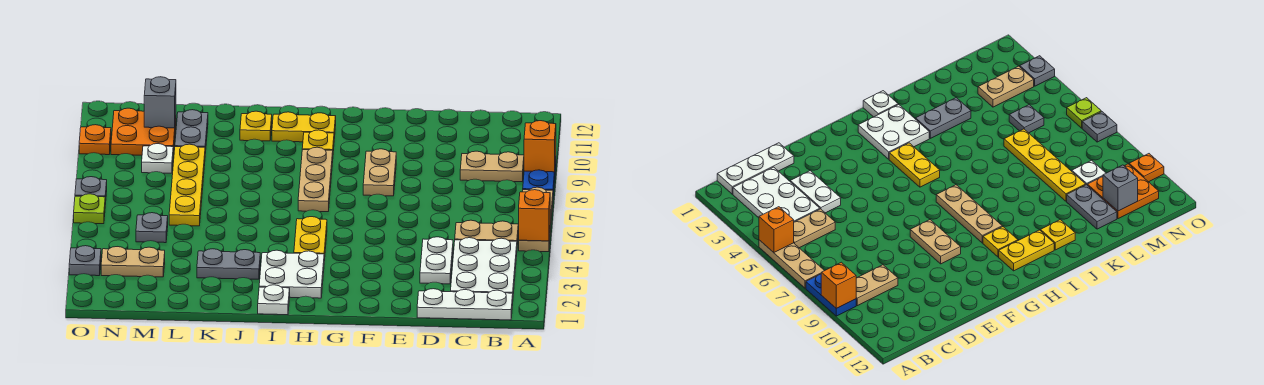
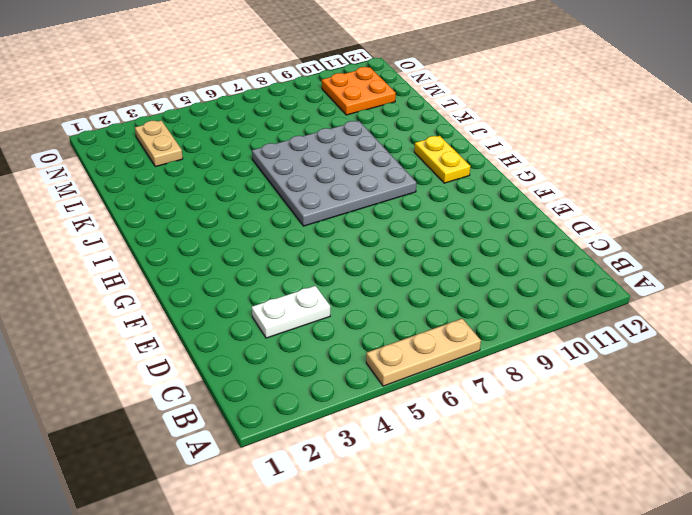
grey 4x4 plate [252,121,416,226] -> tan 1x3 plate [298,147,333,212]
none -> blue 1x2 plate [523,160,556,195]
none -> white 1x3 plate [417,289,513,320]
none -> white 2x3 plate [451,238,517,294]

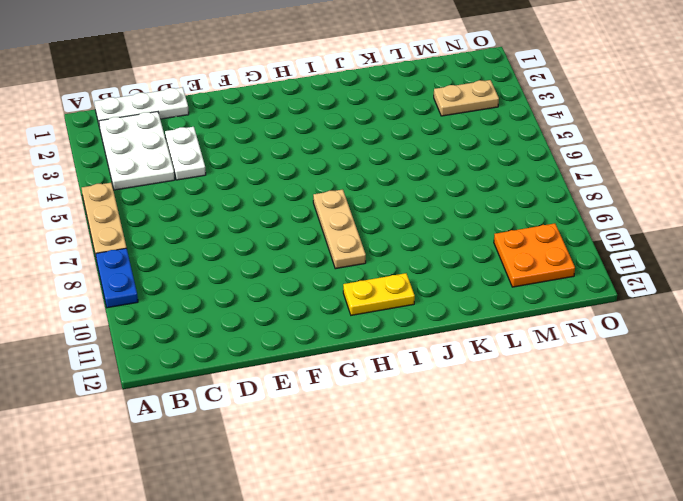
none -> tan 1x2 plate [455,220,518,245]
none -> tan 1x2 plate [460,151,524,182]
none -> tan 1x2 plate [363,149,396,196]

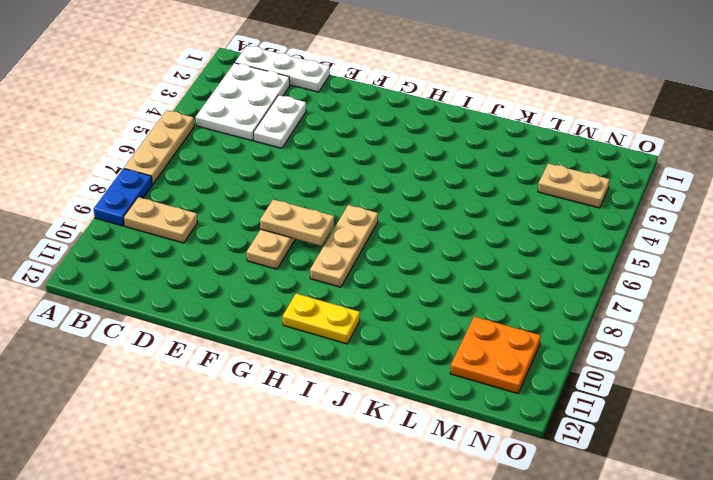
tan 1x2 plate [260,199,334,246] -> tan 1x2 plate moved to [455,220,518,245]
none -> white 2x2 plate [259,250,324,298]
none -> yellow 1x2 plate [294,217,327,261]
none -> yellow 1x1 plate [302,130,334,151]

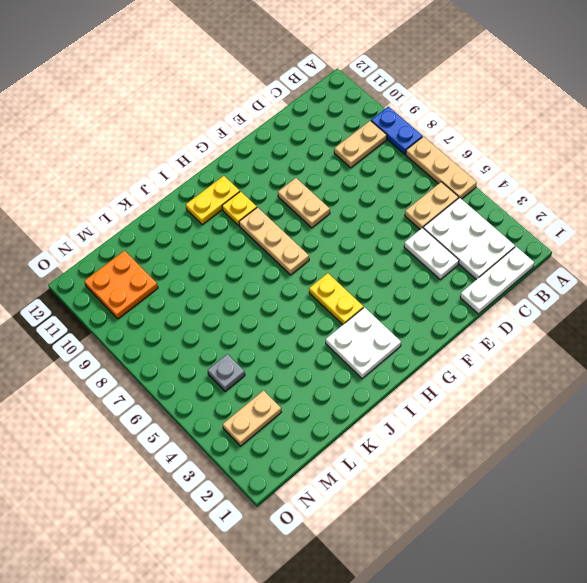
none -> white 1x1 plate [258,285,290,315]
none -> grey 1x2 plate [197,249,260,279]
none -> yellow 1x1 plate [240,111,272,141]

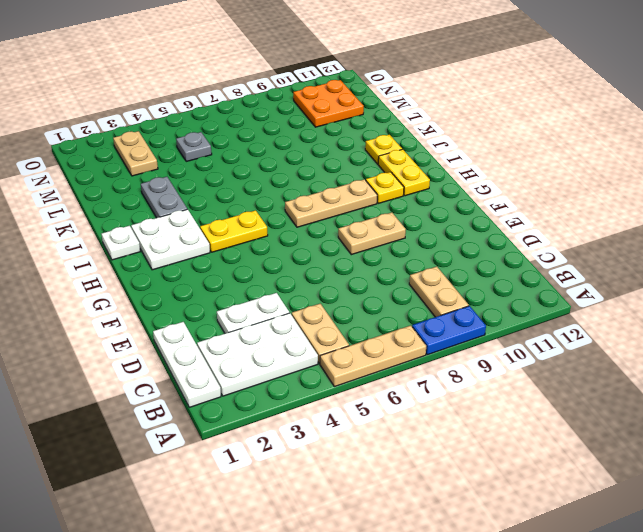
none -> yellow 1x4 plate [169,144,205,226]
none -> grey 1x2 plate [175,110,208,153]
none -> white 1x1 plate [142,144,173,173]

